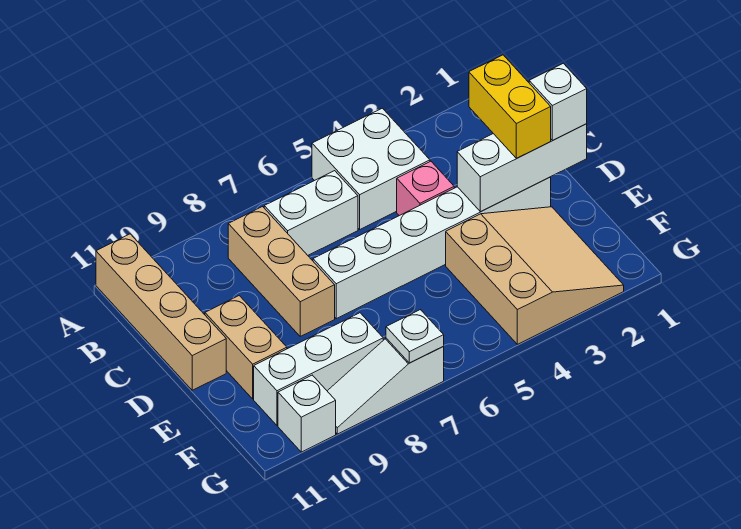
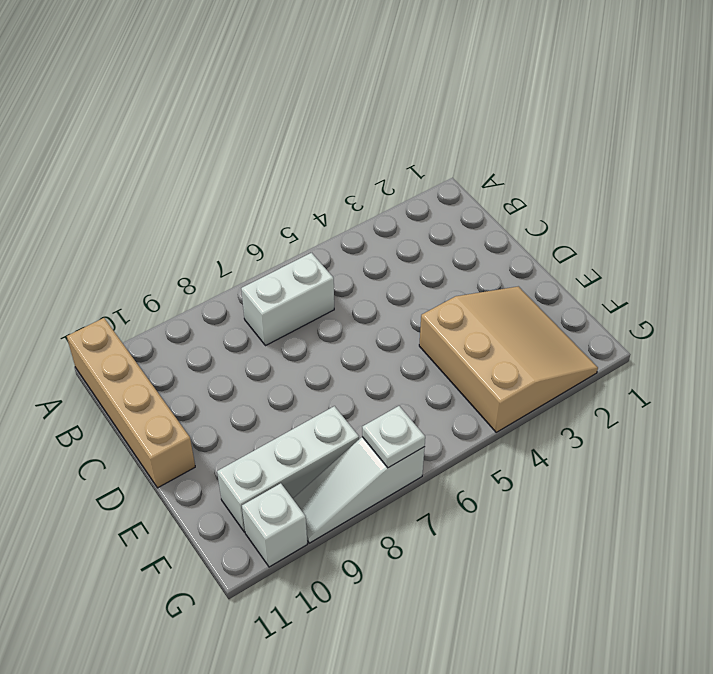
none -> white 2x2 brick [312,108,430,229]
none -> tan 1x3 brick [228,207,335,336]
none -> pink 1x1 brick [397,161,454,216]

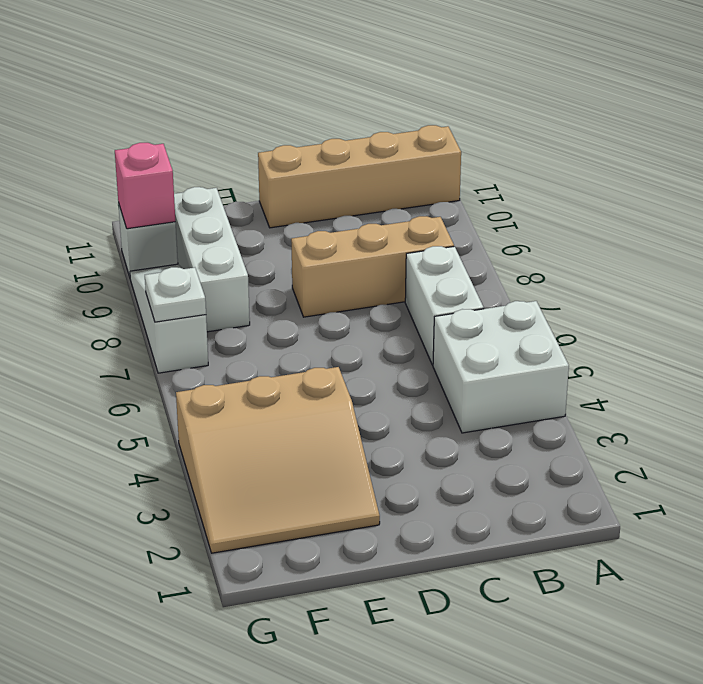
pink 1x1 brick [115,143,175,229] -> pink 1x1 brick moved to [397,161,454,216]
none -> white 1x6 brick [313,177,551,319]
none -> tan 1x2 brick [205,296,287,399]
none -> white 1x3 brick [457,124,587,212]

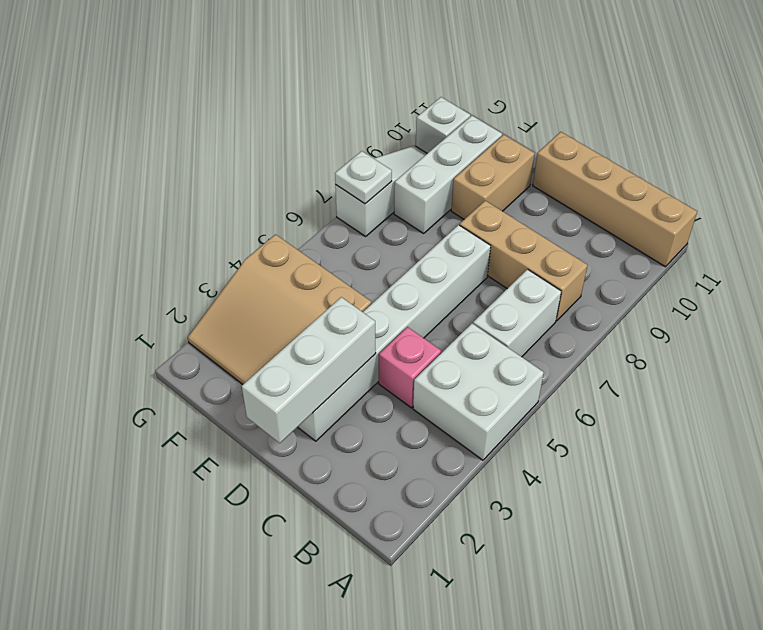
tan 1x2 brick [451,134,535,219] -> tan 1x2 brick turned to [205,296,287,399]
none -> yellow 1x2 brick [469,55,551,158]
none -> white 1x1 brick [529,63,587,140]

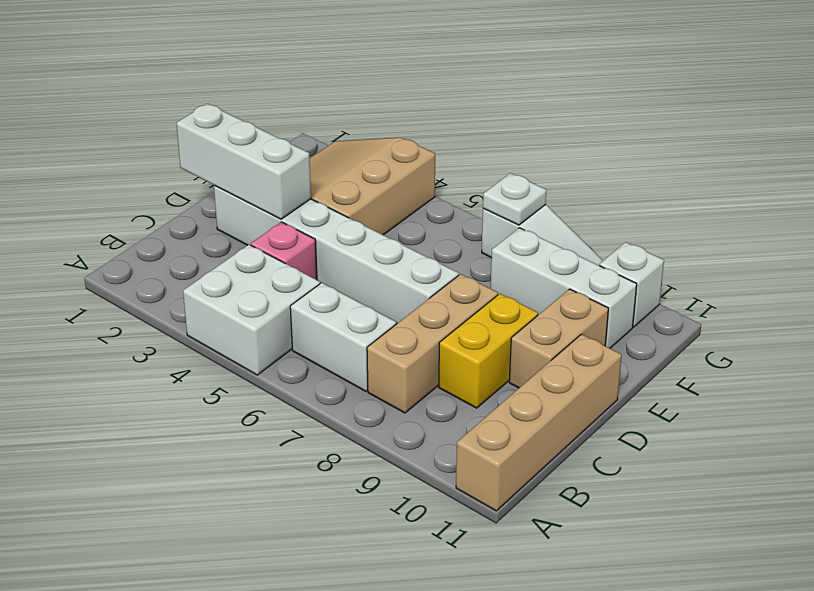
yellow 1x2 brick [439,294,538,408] -> yellow 1x2 brick moved to [469,55,551,158]
none -> white 1x1 brick [529,63,587,140]

